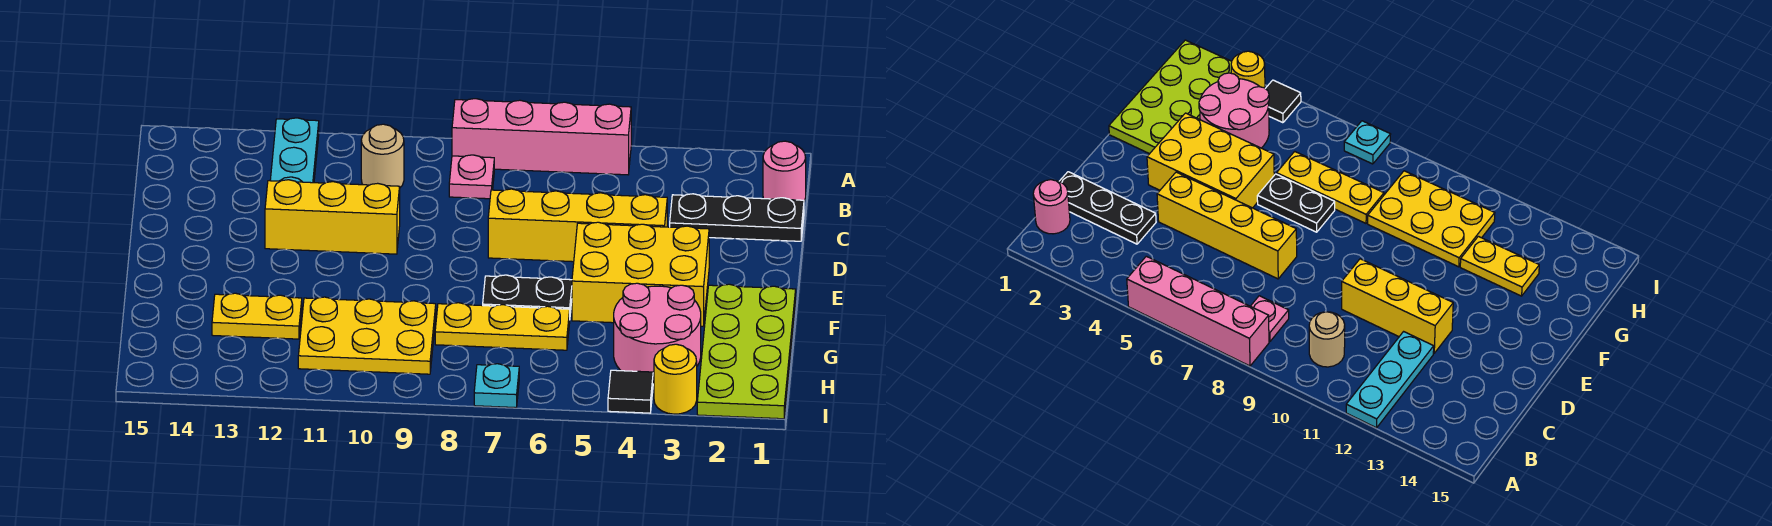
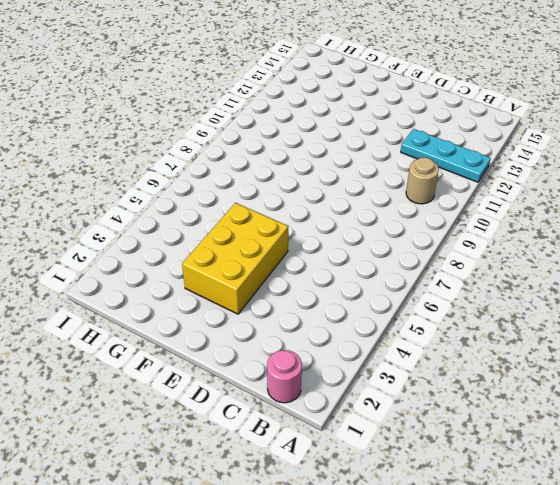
none -> pink 1x4 brick [452,99,631,175]
none -> pink 1x1 plate [449,155,494,199]
none -> black 1x3 plate [670,194,804,241]

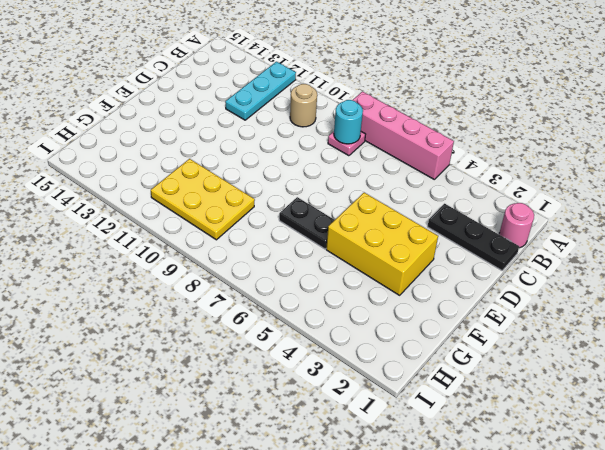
cyan 1x1 round brick [334,100,363,144] -> none
none -> yellow 1x4 brick [488,189,667,262]
none -> yellow 1x3 brick [265,180,400,254]
none -> lime 2x4 plate [697,284,796,419]

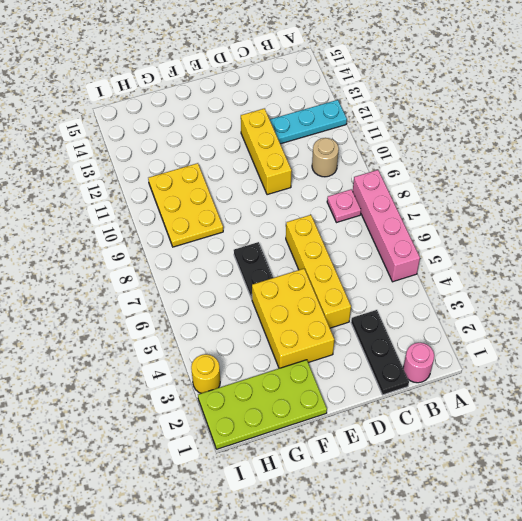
none -> pink 2x2 round brick [614,283,701,384]
none -> yellow 1x3 plate [435,303,570,350]
none -> yellow 1x2 plate [212,293,302,339]

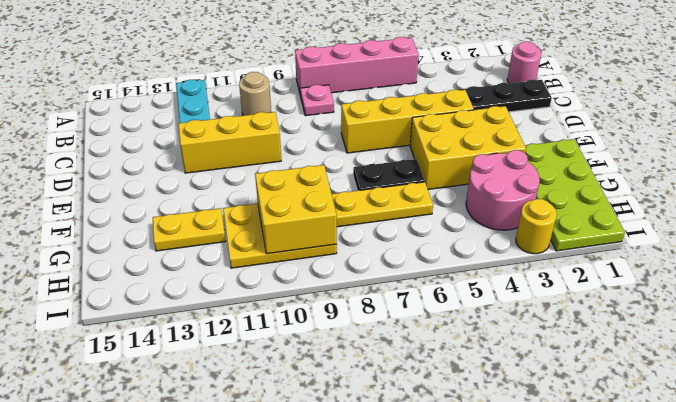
yellow 2x2 brick [255,165,337,254] -> none
none -> black 1x1 tile [608,370,653,413]
none -> cyan 1x1 plate [474,364,519,408]

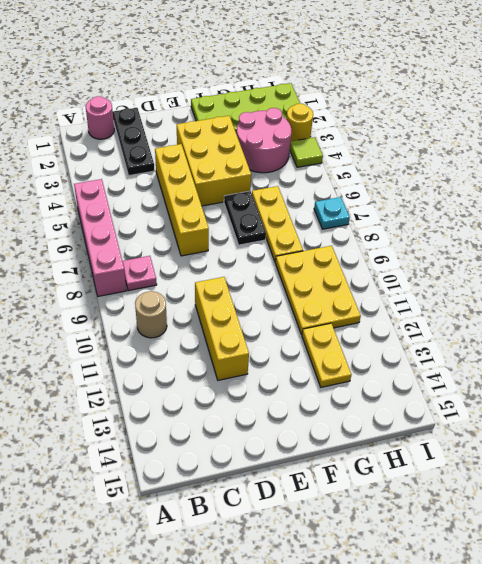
lime 1x1 tile [290,137,323,167] -> black 1x1 tile [608,370,653,413]
none -> cyan 1x3 plate [270,118,319,183]

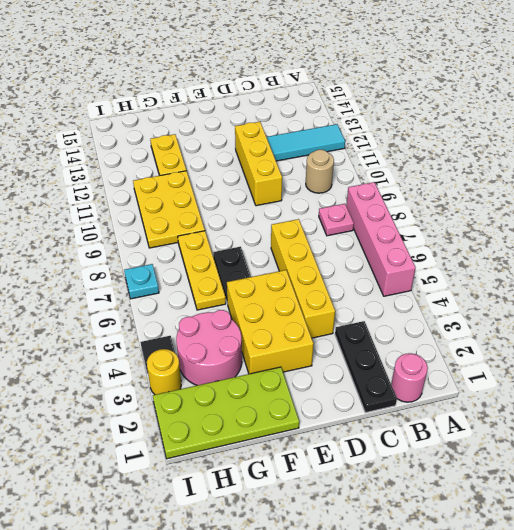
cyan 1x3 tile [267,124,345,161] -> cyan 1x3 plate [270,118,319,183]

